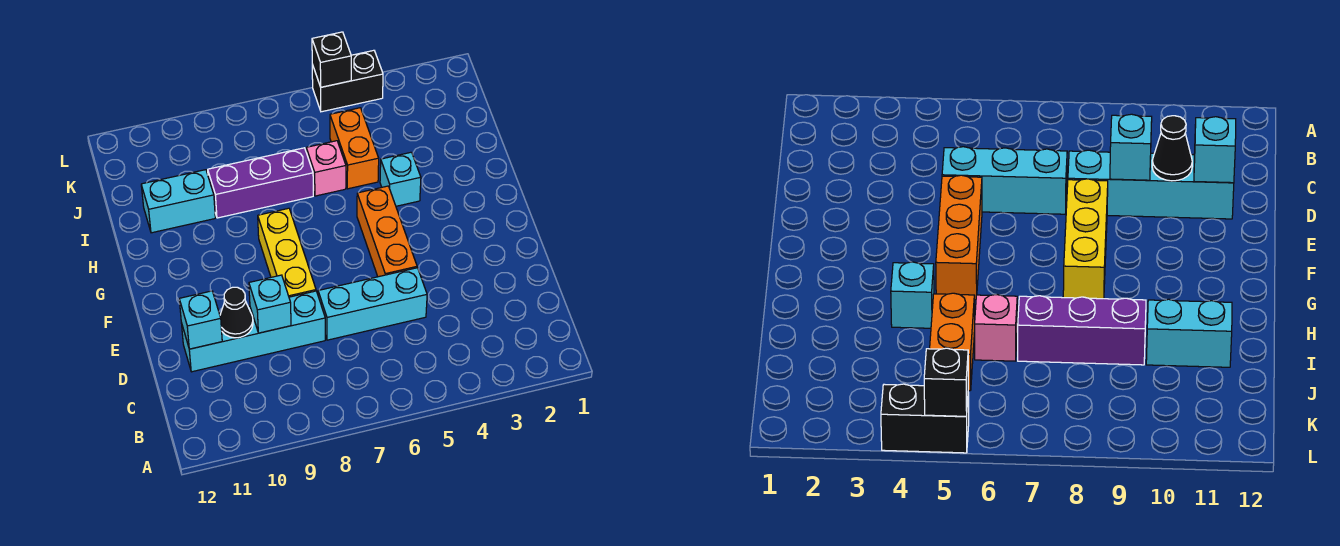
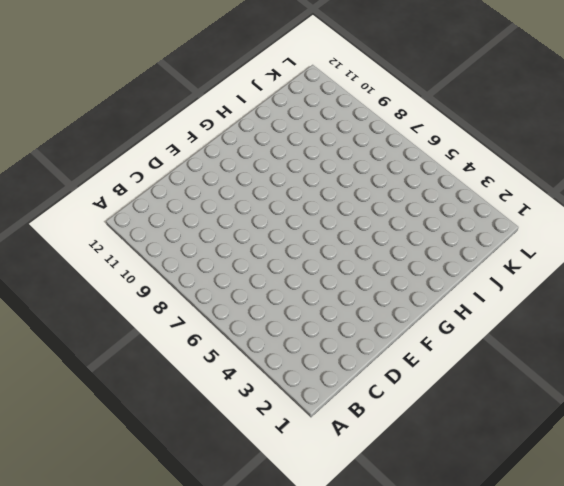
none -> cyan 1x3 brick [318,268,427,340]
none -> cyan 1x4 brick [182,291,325,372]
none -> orange 1x3 brick [357,186,417,277]

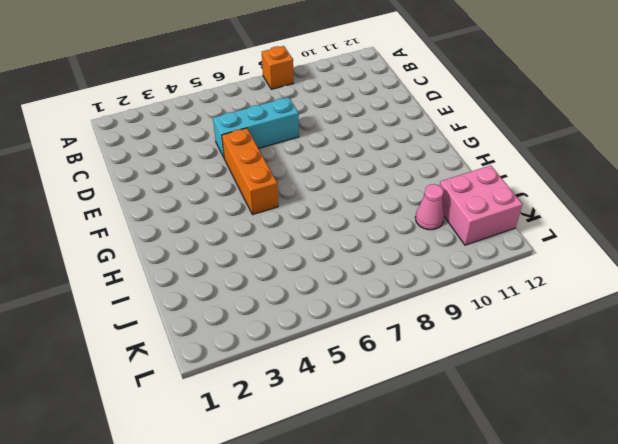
orange 1x1 brick [262,46,293,89] -> none
pink 1x1 cone [415,184,444,230] -> none
pink 2x2 brick [440,165,522,245] -> none
none -> cyan 1x4 brick [182,291,325,372]
none -> yellow 1x3 brick [258,208,316,297]
none -> cyan 1x1 brick [380,152,421,206]

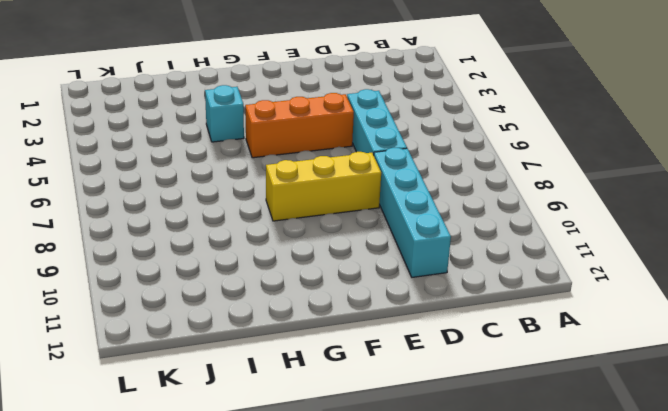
none -> orange 1x2 brick [330,108,379,189]
none -> pink 1x1 brick [306,141,346,196]
none -> purple 1x3 brick [208,148,313,218]

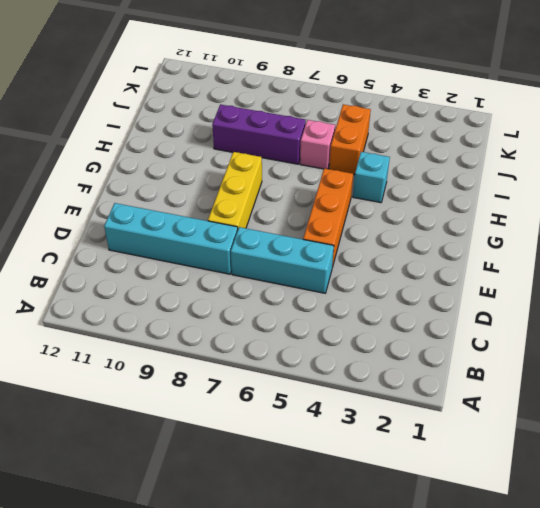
none -> cyan 1x2 brick [141,170,215,233]
none -> black 1x2 brick [312,50,383,112]
none -> cyan 1x1 brick [249,275,291,333]

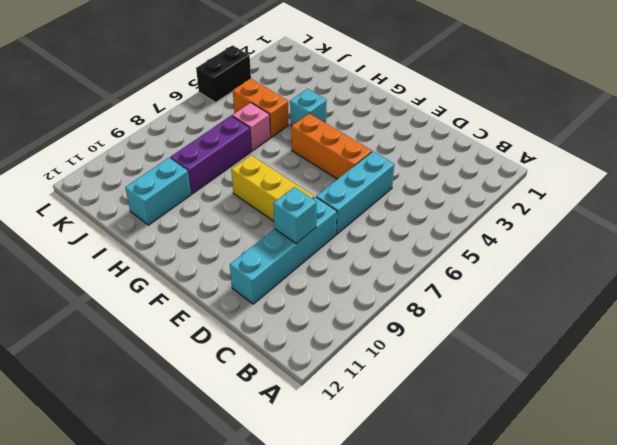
none -> black 1x1 cone [220,287,253,338]
none -> cyan 1x1 brick [179,291,222,349]
none -> black 1x1 brick [312,32,351,87]

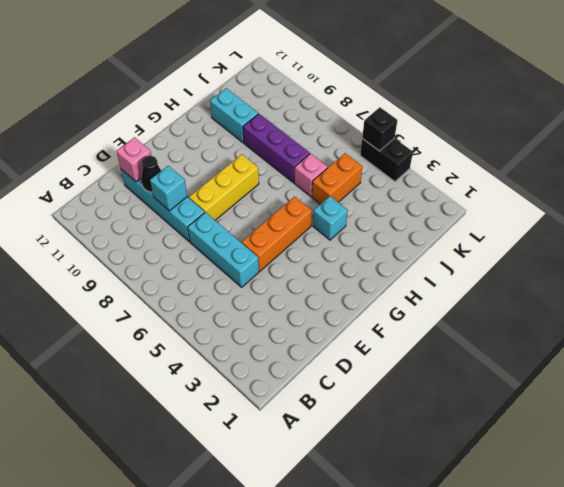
pink 1x1 brick [116,137,151,182] -> cyan 1x1 brick [179,291,222,349]

